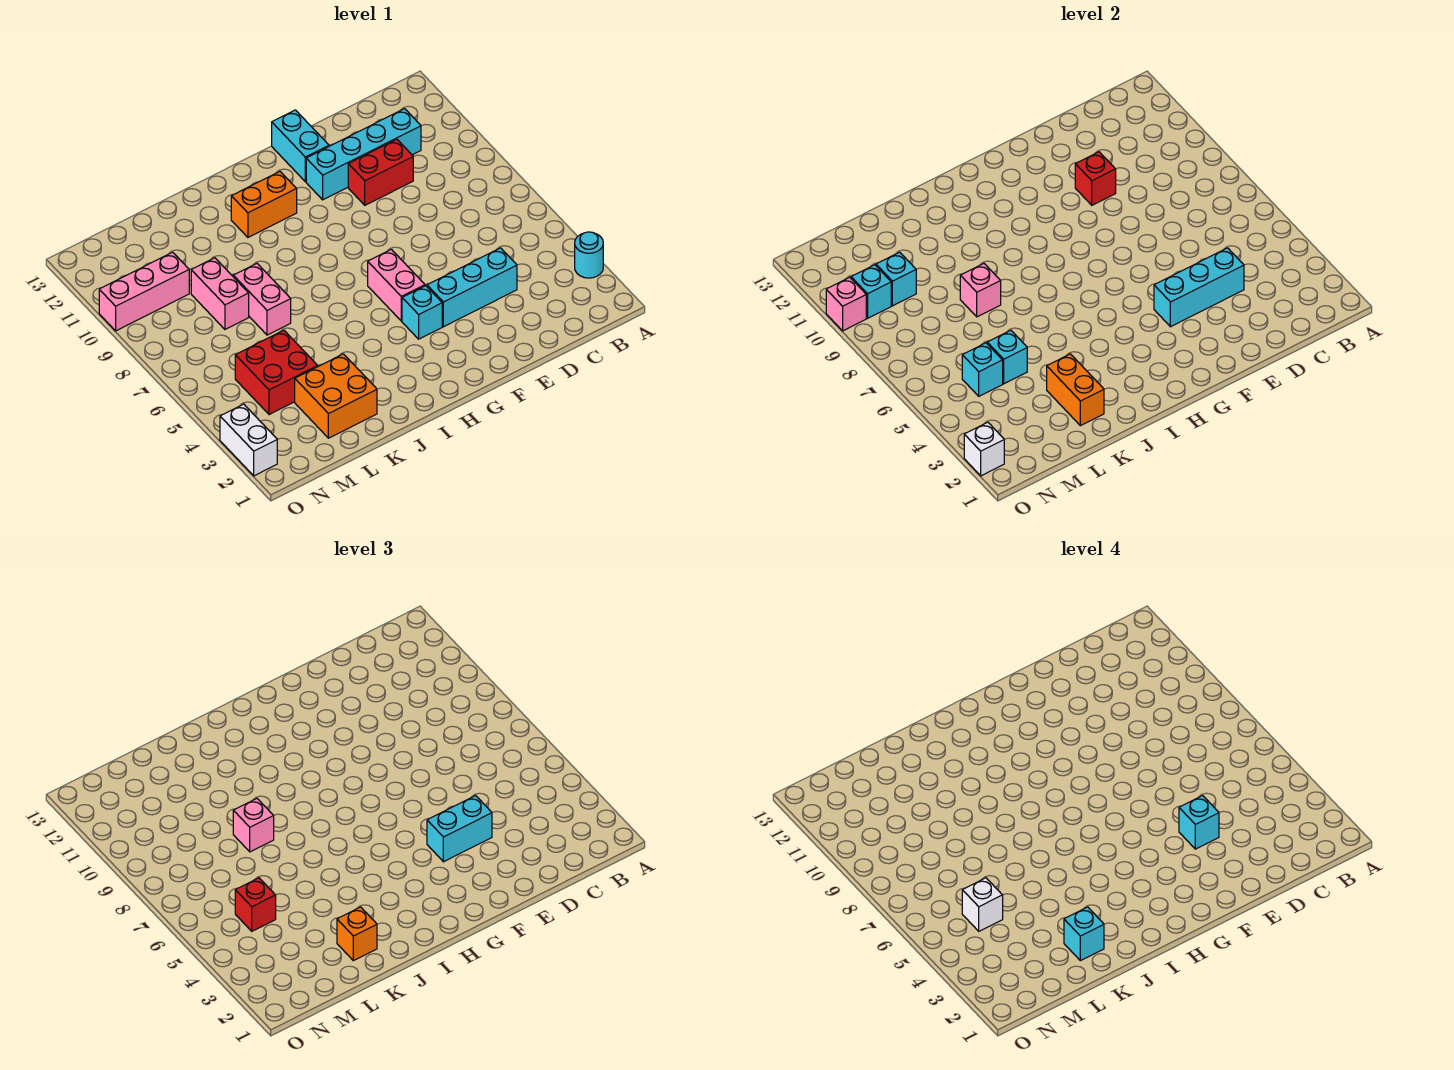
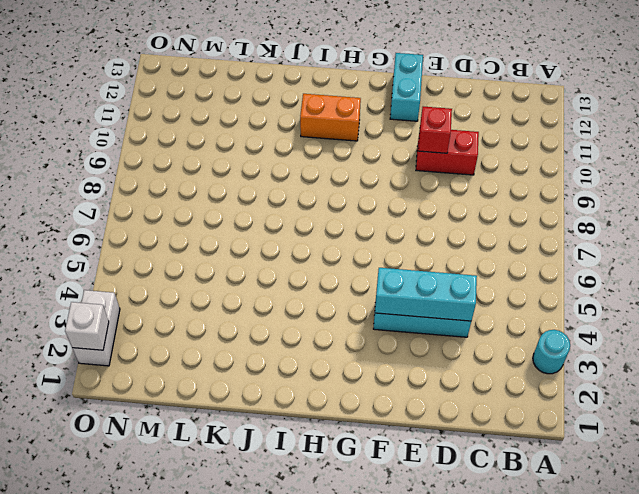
none -> cyan 1x4 brick [306,109,421,200]
none -> cyan 1x1 brick [402,286,442,339]
none -> pink 1x2 brick [368,249,425,321]
none -> orange 2x2 brick [295,354,377,438]

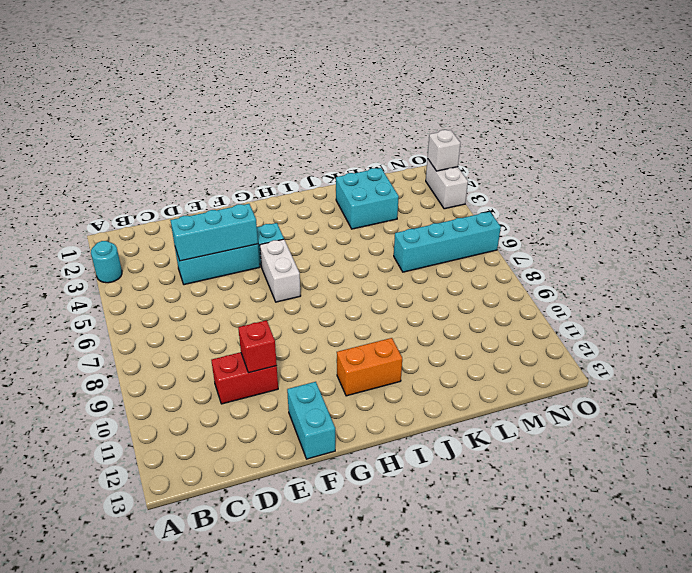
white 1x2 brick [260,239,301,302] -> pink 1x2 brick [368,249,425,321]
cyan 2x2 brick [336,168,399,229] -> orange 2x2 brick [295,354,377,438]
cyan 1x4 brick [394,212,501,272] -> cyan 1x4 brick moved to [306,109,421,200]
none -> pink 1x2 brick [233,264,291,335]
none -> red 2x2 brick [235,330,318,415]
none -> pink 1x2 brick [191,258,249,329]
none -> pink 1x3 brick [99,252,189,331]

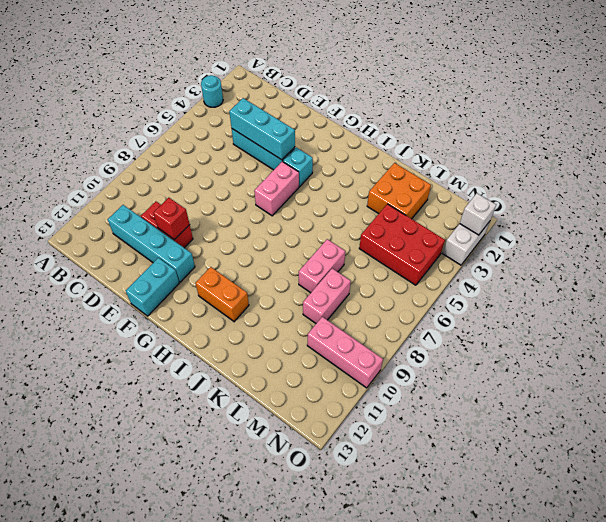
red 2x3 brick [359,204,445,285] -> red 2x2 brick [235,330,318,415]
none -> orange 1x2 brick [1047,354,1104,426]
none -> pink 1x1 brick [960,264,1001,317]
none -> cyan 1x1 brick [987,330,1027,384]
none -> cyan 1x1 brick [962,343,1003,396]

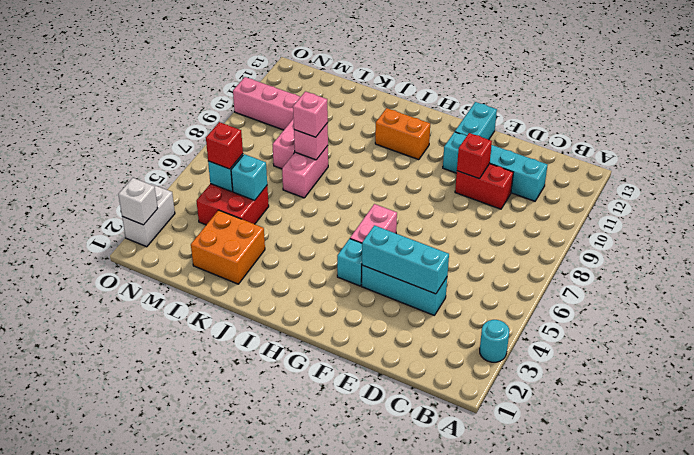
none -> orange 1x2 brick [1047,354,1104,426]
none -> cyan 1x1 brick [876,252,916,306]
none -> cyan 1x1 brick [851,265,891,318]
none -> pink 1x1 brick [826,277,866,331]

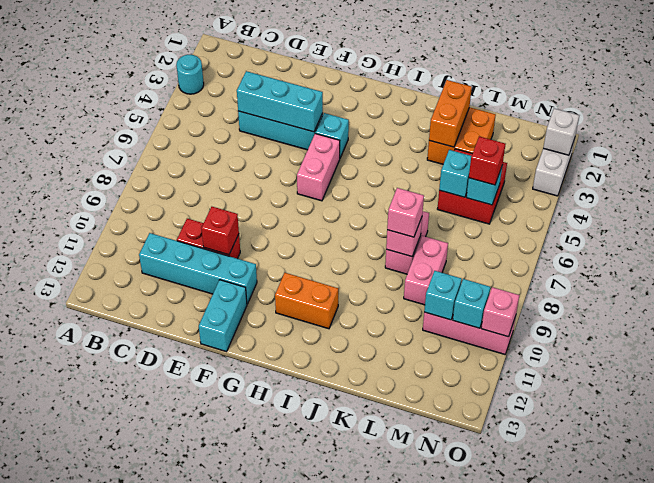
none -> cyan 1x2 brick [427,796,492,862]
none -> orange 1x1 brick [337,907,377,961]
none -> cyan 1x1 brick [1179,796,1219,849]
none -> cyan 1x1 brick [1064,907,1104,961]

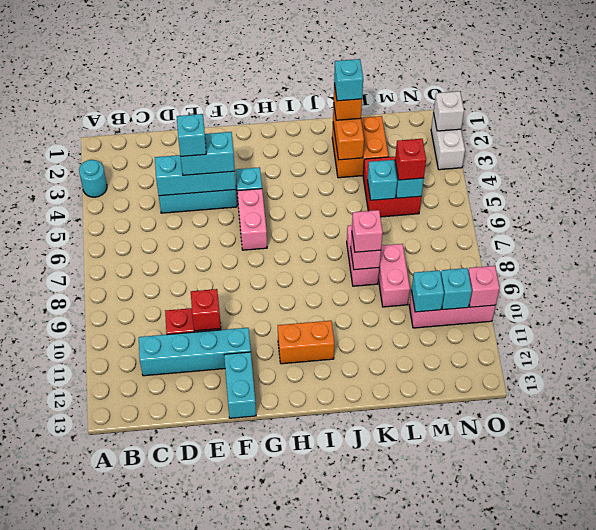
none -> white 1x1 brick [962,878,1003,931]

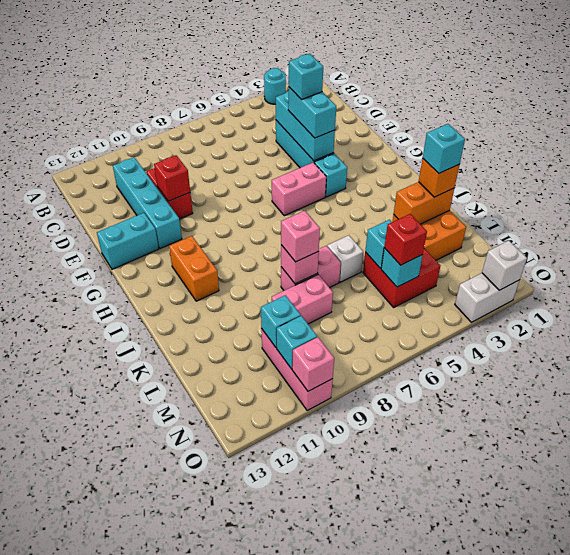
white 1x1 brick [327,235,363,282] -> white 1x1 brick moved to [962,878,1003,931]

